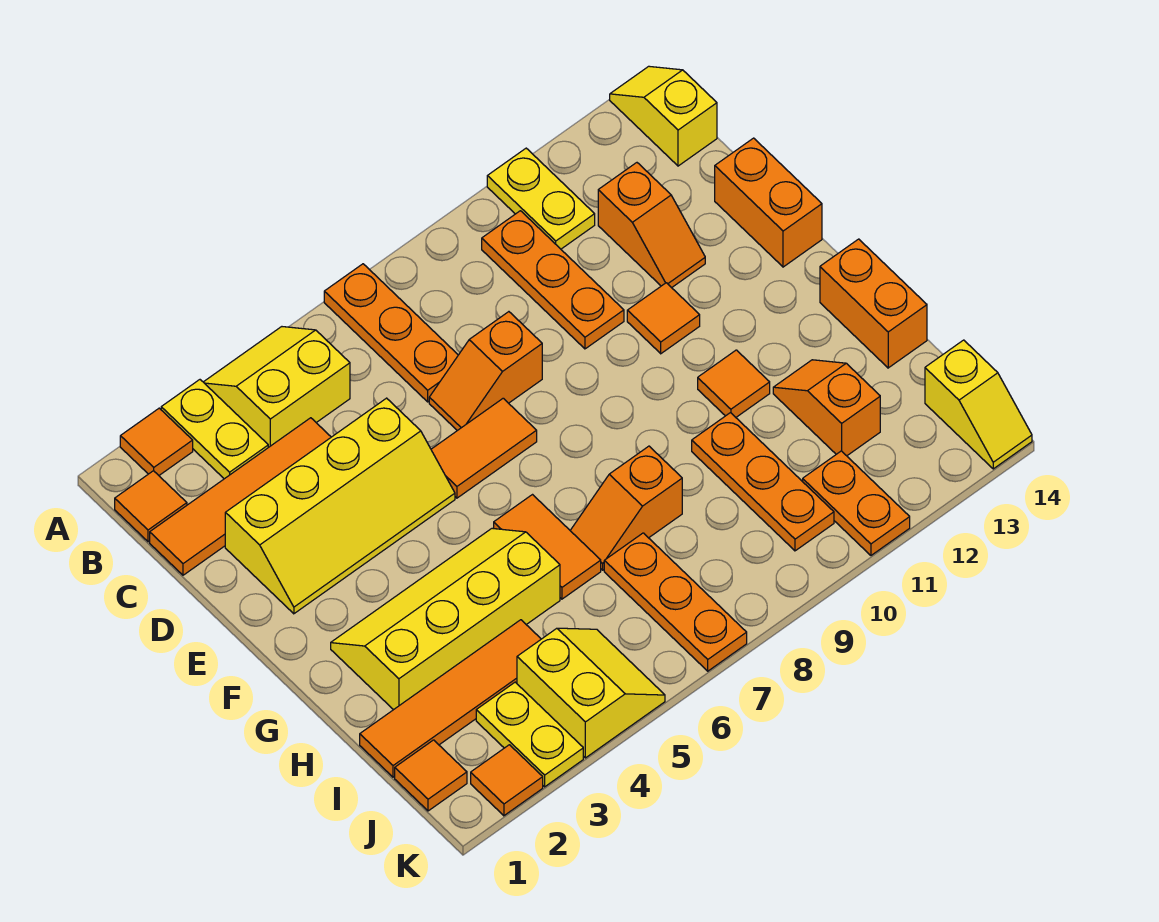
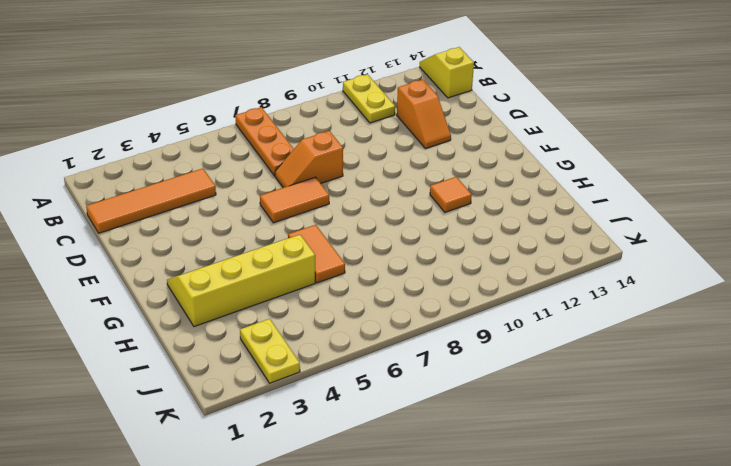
none -> orange 1x1 tile [120,408,193,475]
none -> yellow 1x2 plate [161,380,268,479]
none -> yellow 2x2 slope [204,327,350,447]
none -> orange 1x1 tile [115,471,187,542]

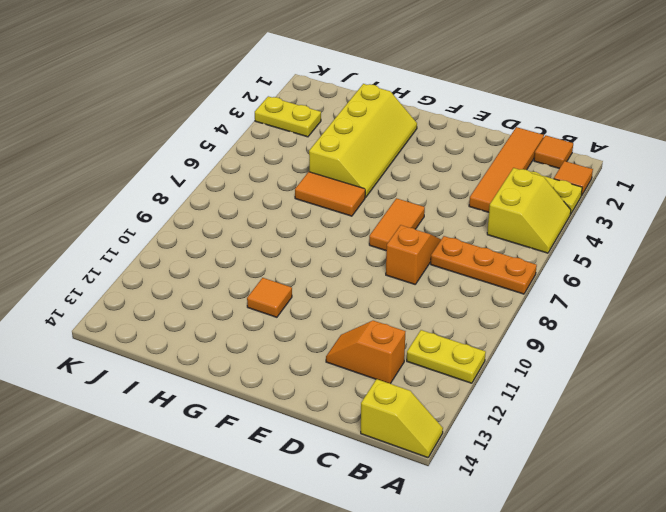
none -> orange 1x3 plate [482,211,624,349]
none -> yellow 2x4 slope [225,398,455,614]
none -> orange 1x2 brick [715,138,822,267]
none -> orange 1x1 tile [627,283,700,354]

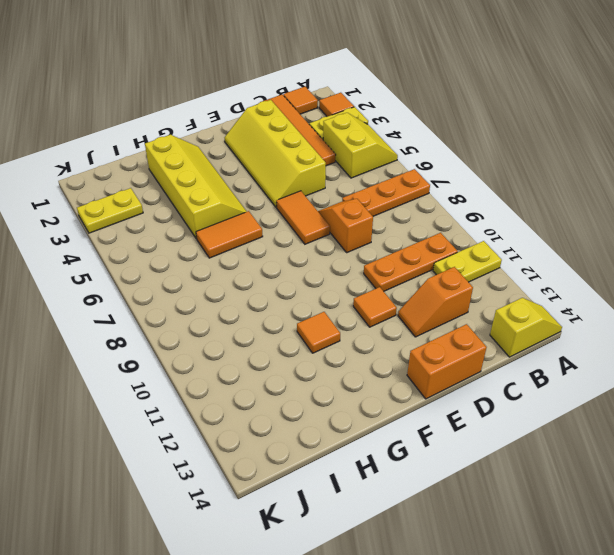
none -> orange 1x2 brick [820,239,927,368]
none -> orange 1x2 slope [570,446,682,570]
none -> orange 1x3 plate [692,413,834,551]
none -> orange 1x2 slope [773,360,880,456]

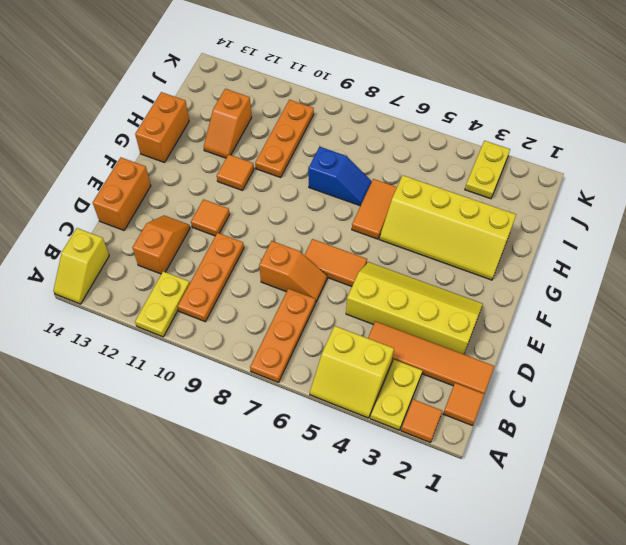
blue 1x2 slope [308,147,372,206] -> orange 1x2 slope [570,446,682,570]
none -> orange 1x4 tile [360,620,541,777]
none -> orange 1x3 plate [604,533,747,671]
none -> orange 1x1 tile [395,740,467,811]
none -> yellow 2x2 slope [517,628,665,758]

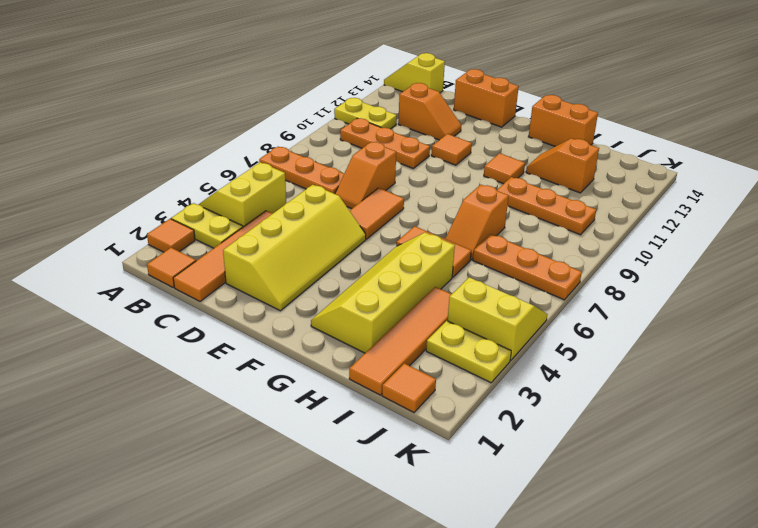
none -> orange 1x2 plate [803,451,910,555]
none -> yellow 1x2 slope [925,340,1032,469]
none -> orange 1x1 tile [471,745,543,816]

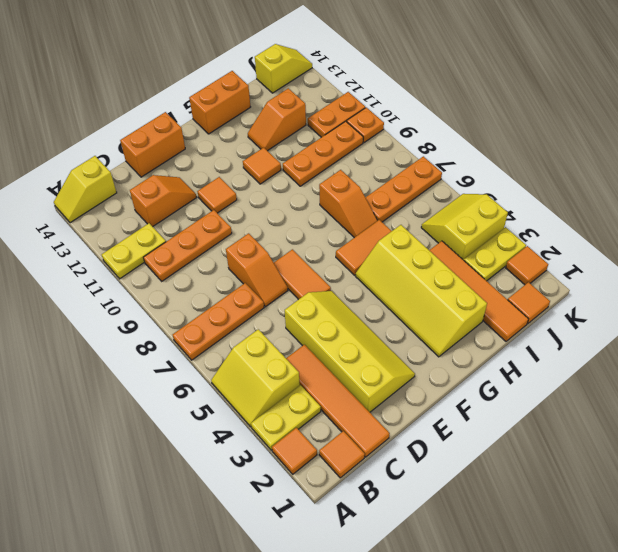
orange 1x1 plate [347,107,384,143] -> none

